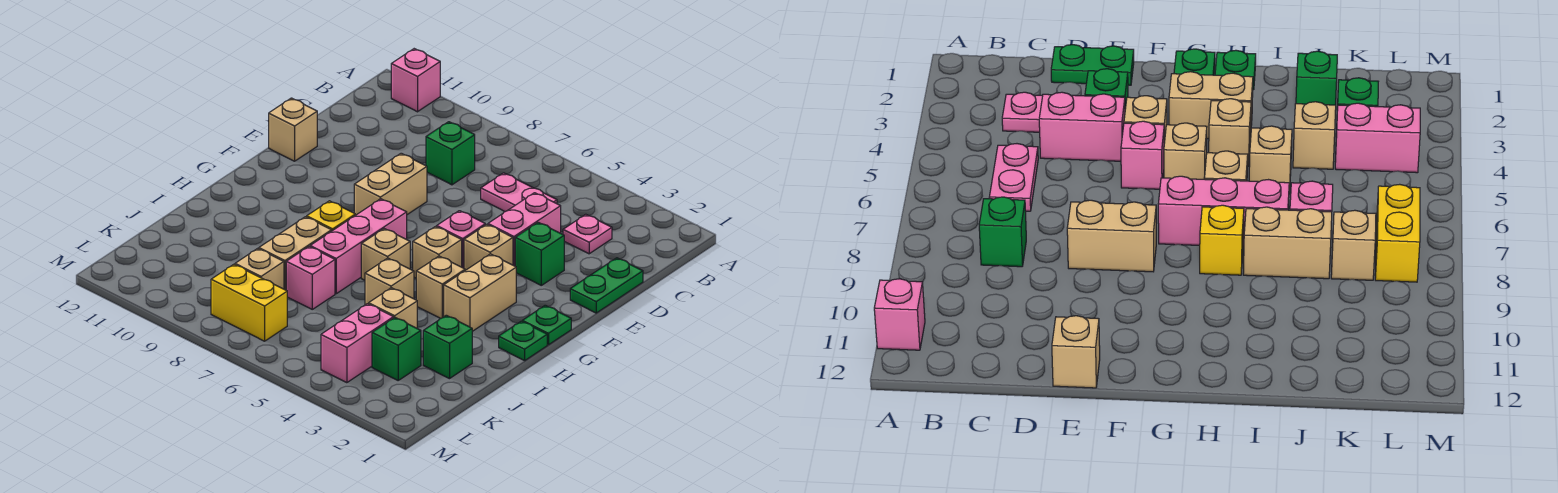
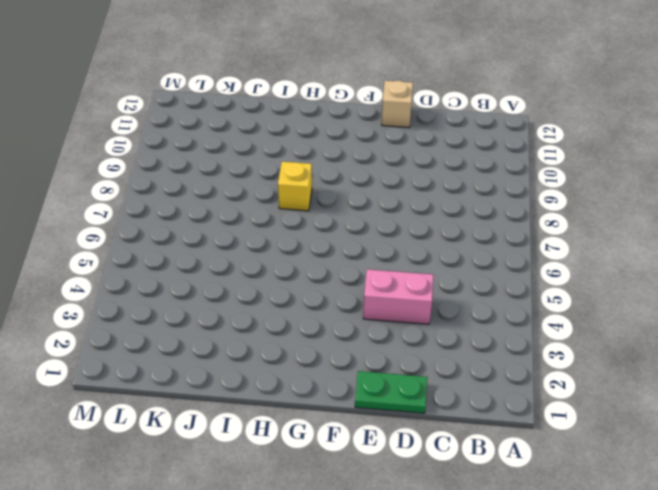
none -> pink 1x1 brick [391,49,440,112]
none -> pink 1x1 plate [563,214,612,254]
none -> pink 1x2 plate [481,173,557,212]

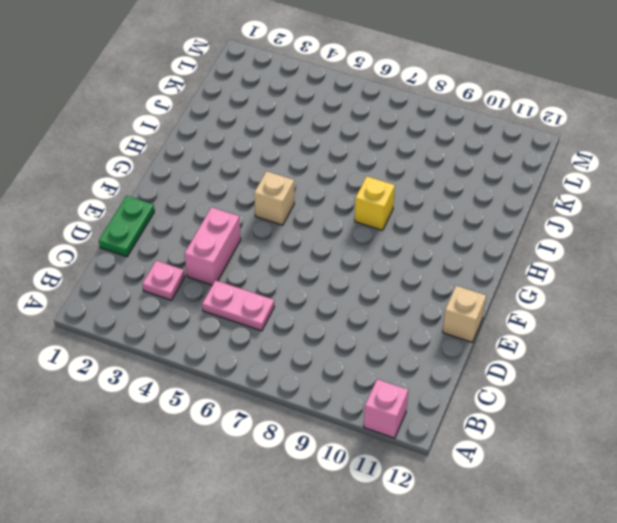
none -> green 1x1 brick [426,122,475,185]
none -> green 1x1 brick [515,222,564,285]
none -> tan 1x2 brick [354,153,427,215]

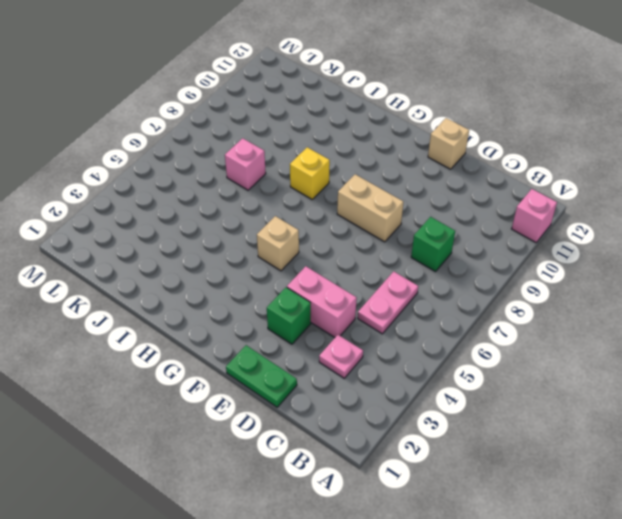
none -> tan 1x1 brick [464,224,513,270]
none -> pink 1x1 brick [437,211,485,268]
none -> green 1x1 plate [522,305,571,345]

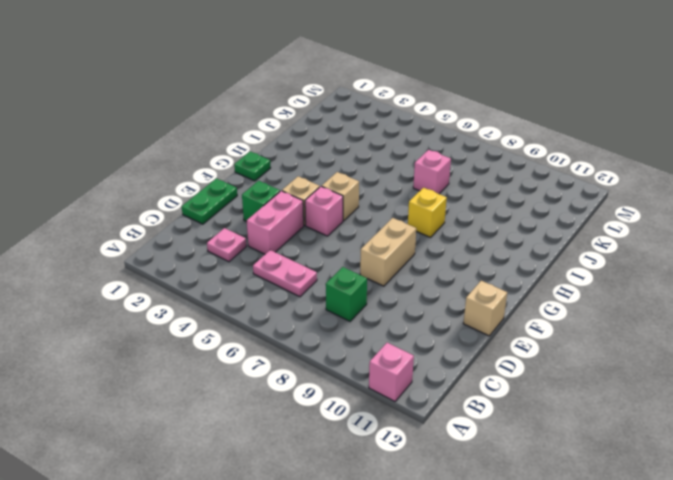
none -> tan 1x2 brick [444,254,516,331]
none -> pink 1x3 brick [310,199,407,294]
none -> green 1x1 plate [499,321,547,361]

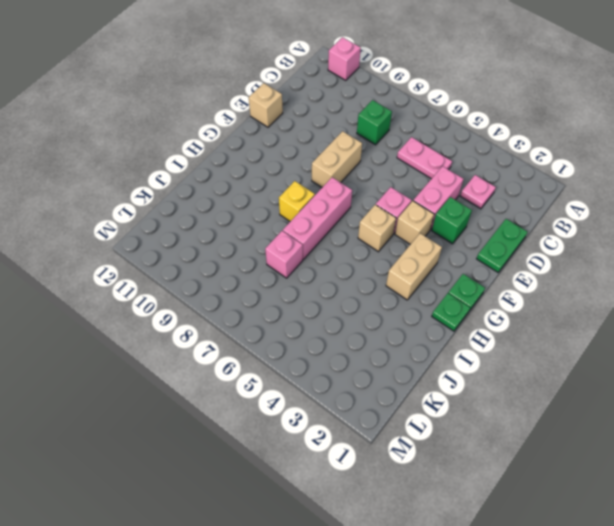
none -> tan 1x1 brick [416,256,465,318]
none -> tan 1x1 brick [361,229,410,280]
none -> tan 1x1 brick [365,258,414,305]

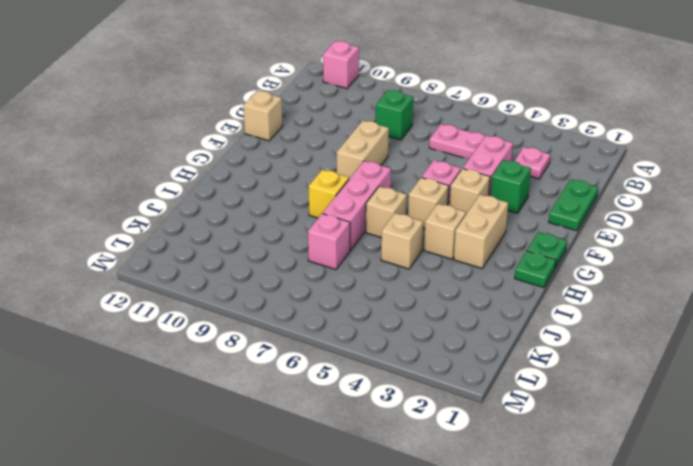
none -> tan 1x2 brick [259,217,332,290]
none -> green 1x1 brick [423,315,472,379]
none -> tan 1x1 brick [369,288,417,328]

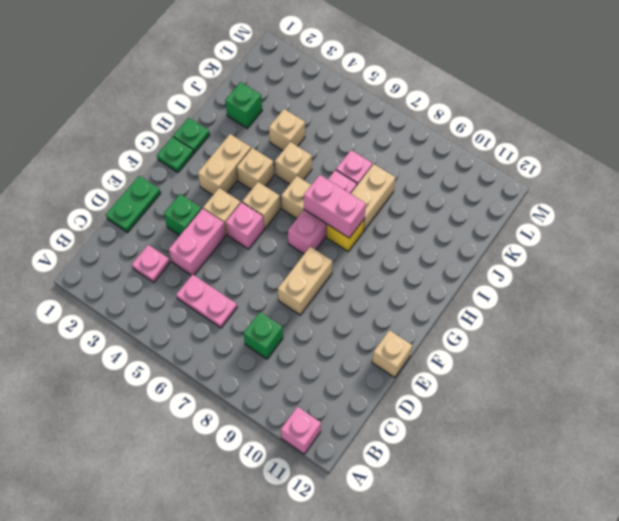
pink 1x2 brick [304,175,366,238] -> pink 1x2 brick turned to [321,304,394,383]
none -> green 1x1 brick [372,318,421,380]
none -> tan 1x1 brick [235,248,284,289]
none -> yellow 1x2 brick [211,264,287,341]

